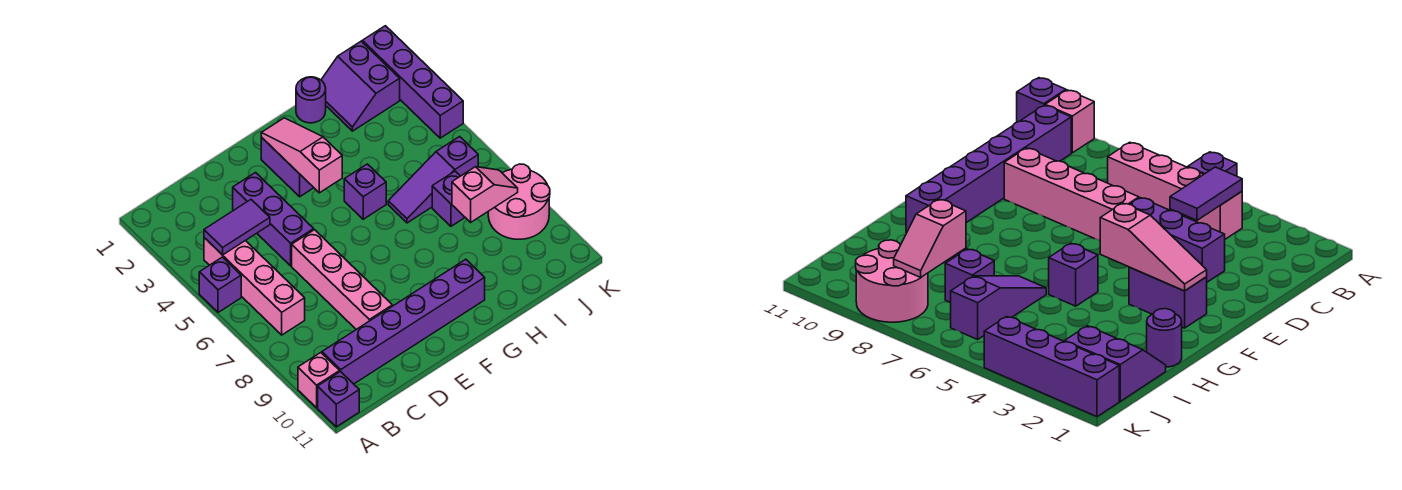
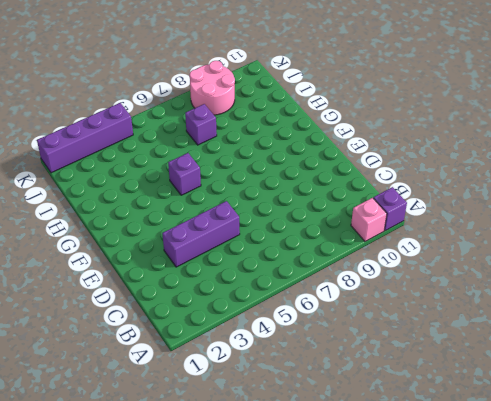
none -> purple 1x1 brick [199,257,241,312]
none -> pink 1x4 brick [204,238,305,335]
none -> purple 1x6 brick [322,259,485,384]

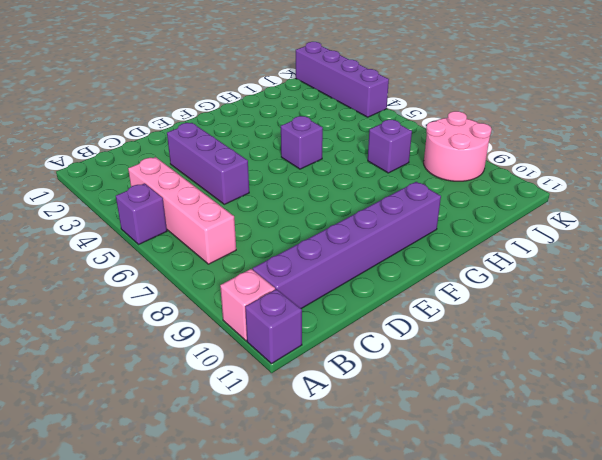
none -> pink 1x4 brick [292,230,392,329]
none -> purple 1x2 brick [261,137,314,197]
none -> purple 1x1 round brick [296,77,326,123]

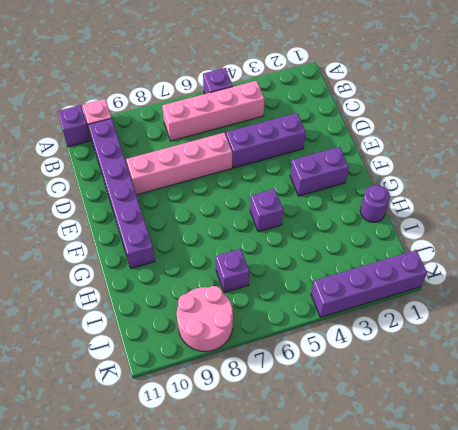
none -> purple 1x3 slope [388,137,478,223]
none -> purple 2x2 slope [321,41,400,131]
none -> purple 1x2 tile [204,200,270,255]

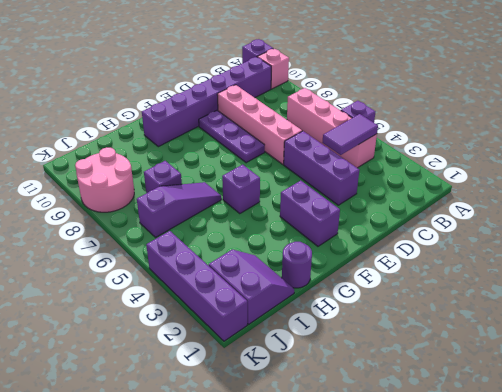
purple 1x3 plate [199,110,265,163] -> none
none -> pink 1x3 slope [261,118,342,193]
none -> pink 1x2 slope [452,167,518,222]

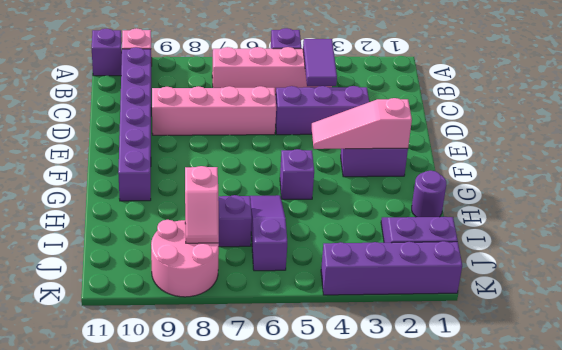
pink 1x3 slope [311,98,412,149] -> pink 1x3 slope turned to [261,118,342,193]

